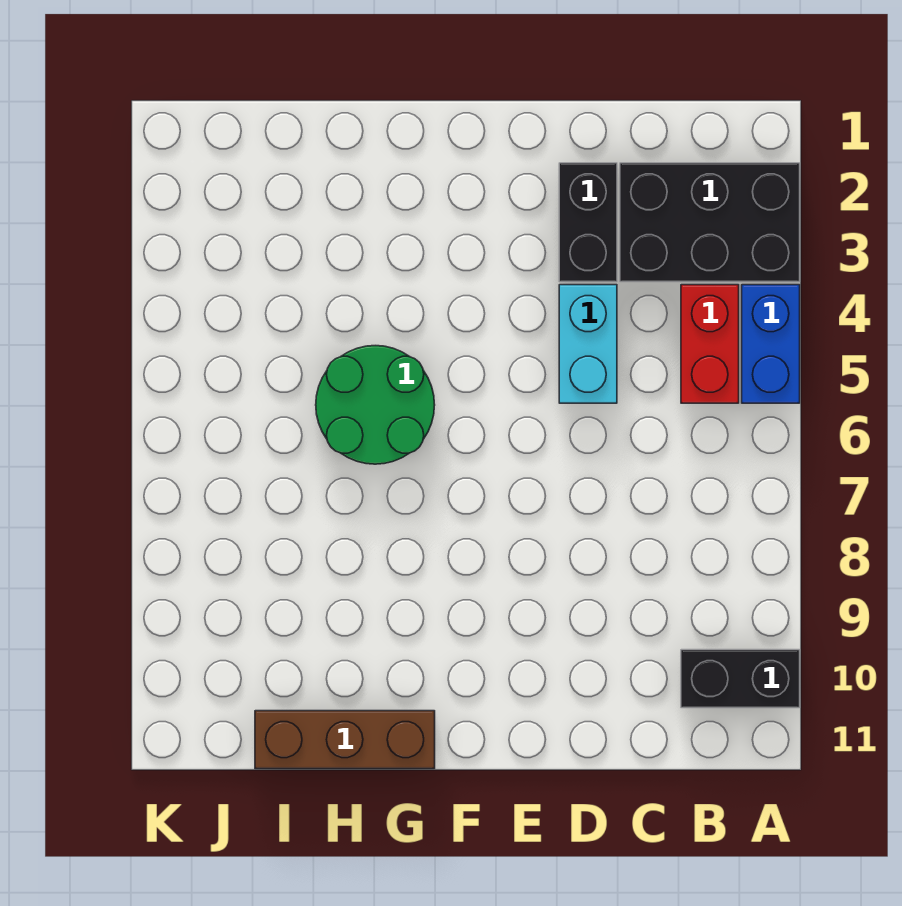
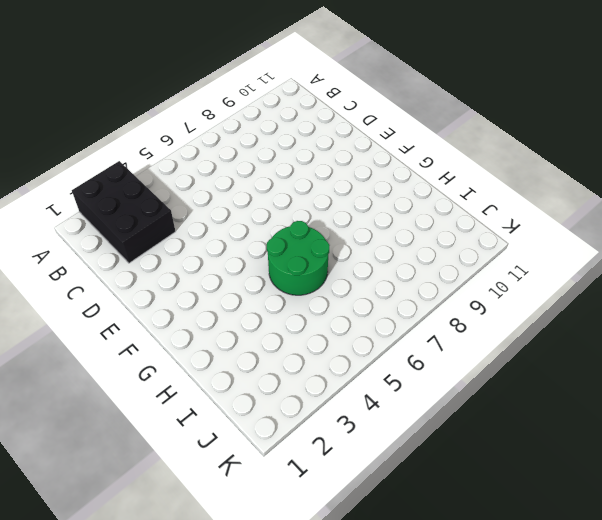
none -> blue 1x2 brick [742,285,800,403]
none -> black 1x2 brick [681,650,800,708]

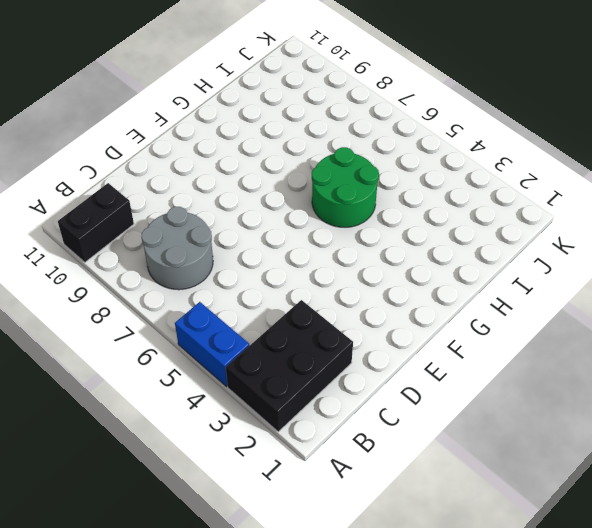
grey 2x2 round brick [141,207,213,290] -> none
none -> red 1x2 brick [681,285,739,403]
none -> black 1x2 brick [559,163,617,282]

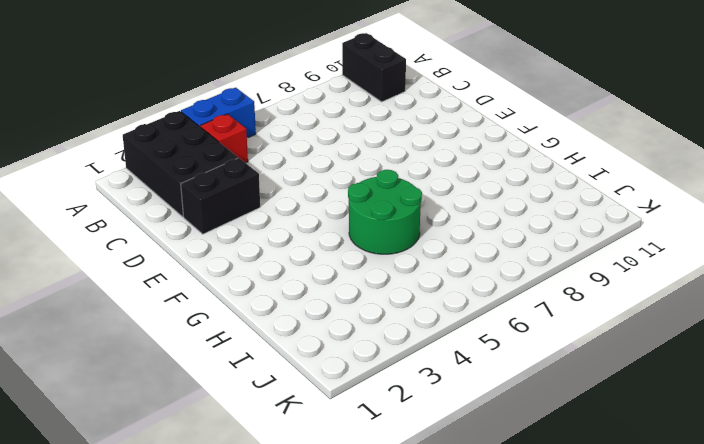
red 1x1 brick [200,114,248,163] -> red 1x2 brick [681,285,739,403]
none -> cyan 1x2 brick [559,285,617,403]
none -> brown 1x3 brick [255,711,435,769]

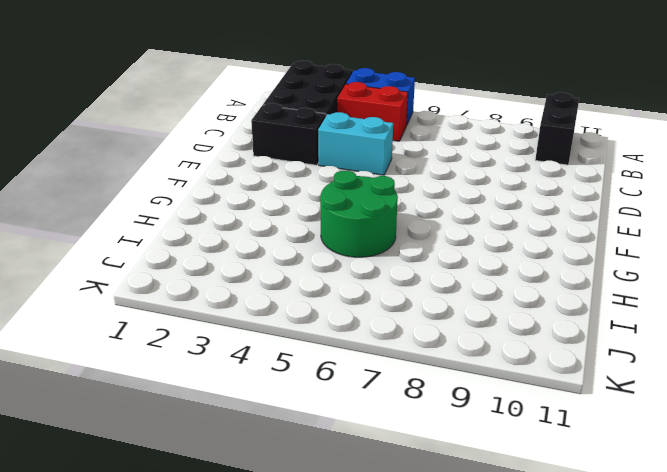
none -> brown 1x3 brick [255,711,435,769]

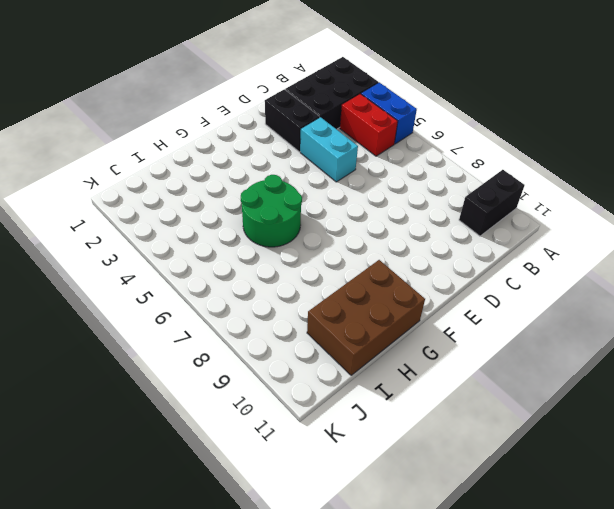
brown 2x3 brick [307,260,425,375] -> brown 1x3 brick [255,711,435,769]

